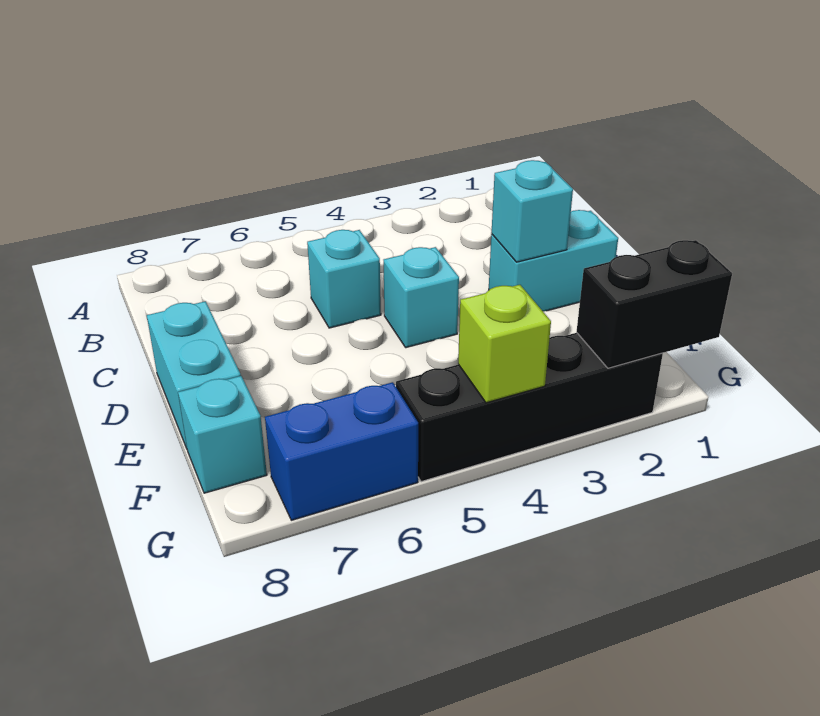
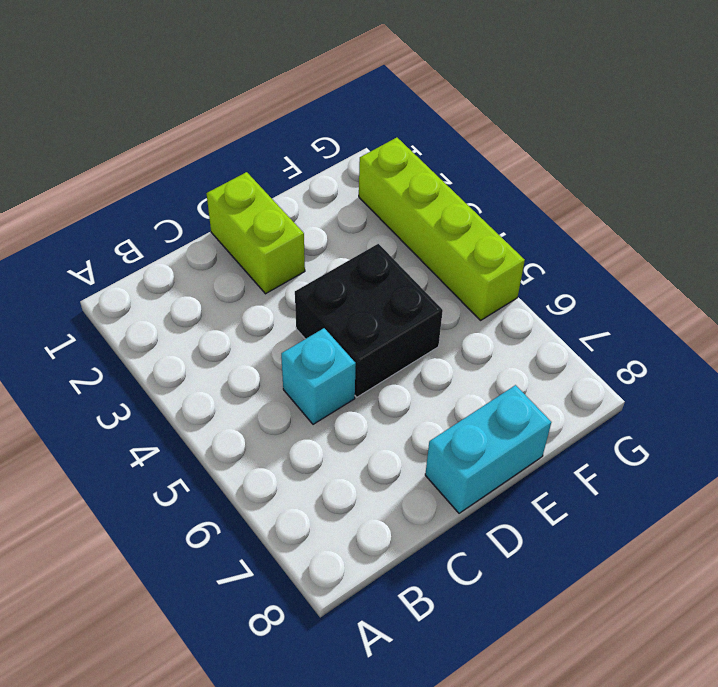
lime 1x2 brick [207,172,305,294] -> cyan 1x2 brick [489,210,618,311]
black 2x2 brick [295,244,443,397] -> cyan 1x1 brick [384,247,459,348]
lime 1x4 brick [359,138,525,320] -> black 1x4 brick [396,333,663,482]
none -> cyan 1x1 brick [178,376,267,493]
none -> blue 1x2 brick [265,382,418,520]

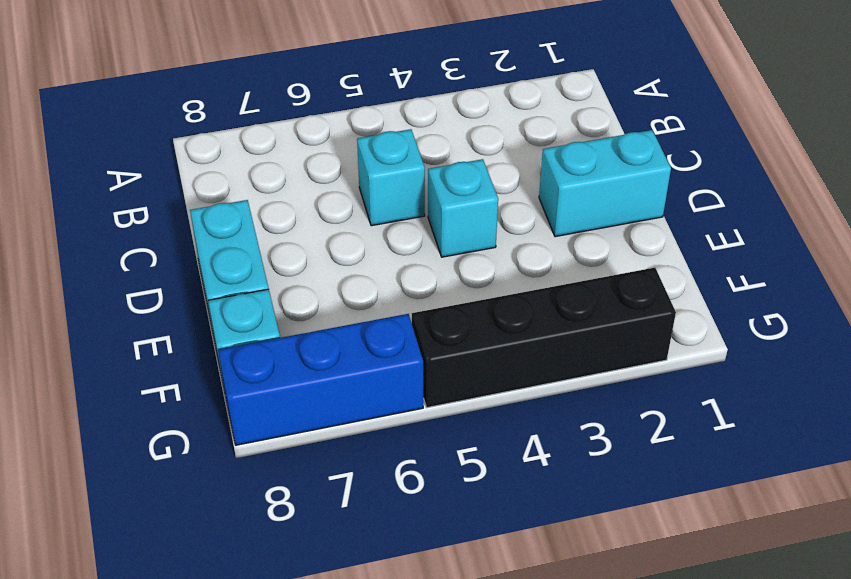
blue 1x3 brick [218,314,423,445] -> blue 1x2 brick [265,382,418,520]
none -> cyan 1x1 brick [491,160,573,262]
none -> black 1x2 brick [577,240,732,368]

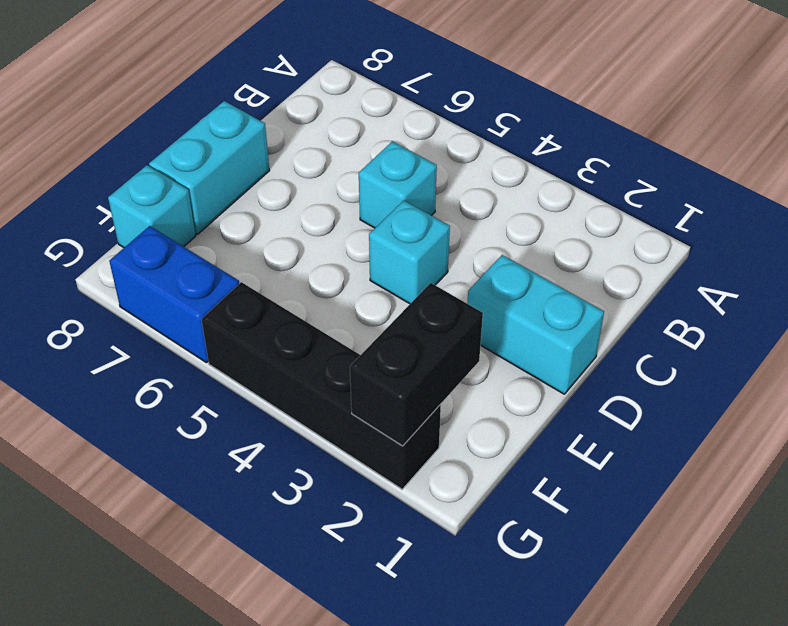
black 1x2 brick [350,283,483,446] -> black 1x2 brick turned to [577,240,732,368]
none -> cyan 1x1 brick [491,160,573,262]
none -> lime 1x1 brick [458,285,551,403]

